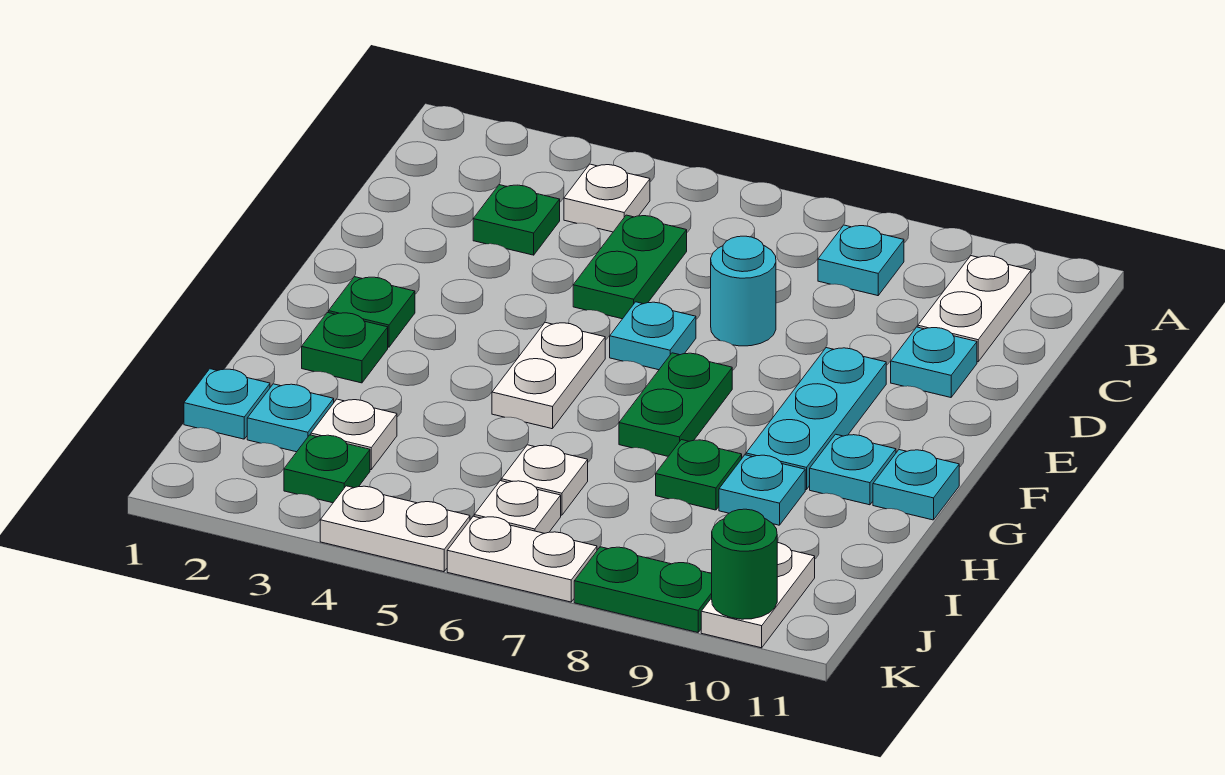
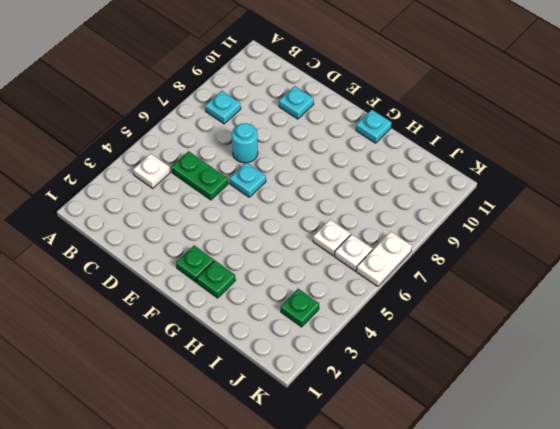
none -> white 1x2 plate [918,256,1031,362]
none -> green 1x1 plate [473,185,560,255]
none -> cyan 1x3 plate [746,348,886,490]

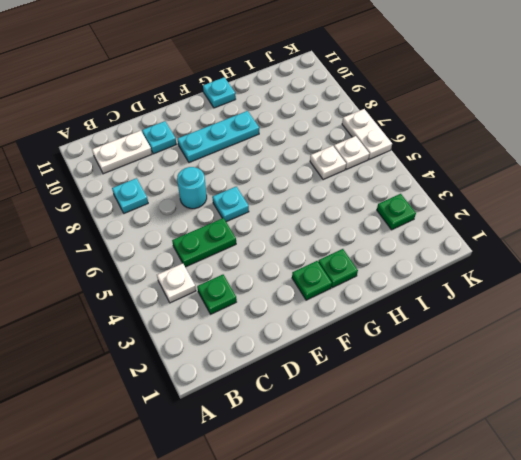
none -> white 1x2 plate [492,322,605,429]
none -> green 1x2 plate [619,353,732,456]
none -> cyan 1x1 plate [810,434,896,505]

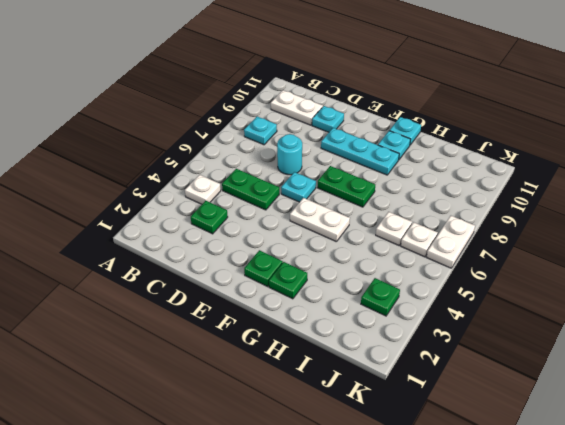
none -> green 1x1 plate [656,440,742,510]
none -> cyan 1x1 plate [719,455,805,525]
none -> cyan 1x1 plate [184,369,270,439]

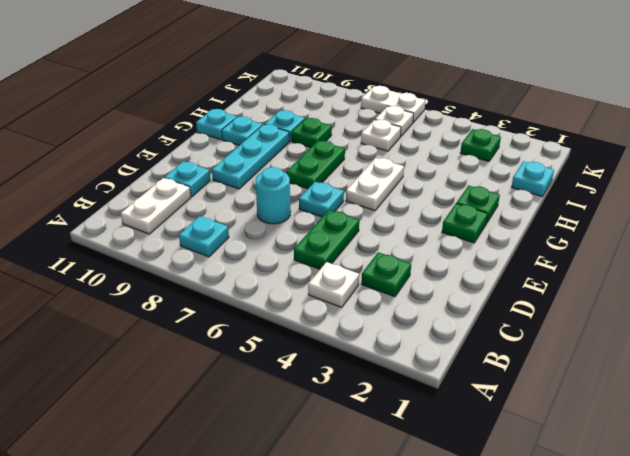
none -> cyan 1x1 plate [247,384,334,452]
none -> white 1x1 plate [311,399,397,470]
none -> white 1x2 plate [701,543,815,648]

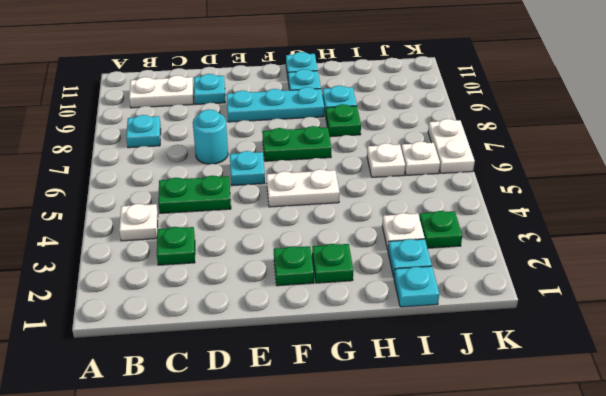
none -> white 1x2 plate [701,543,815,648]
none -> white 1x2 plate [320,486,470,572]
none -> green 1x2 plate [574,547,712,632]

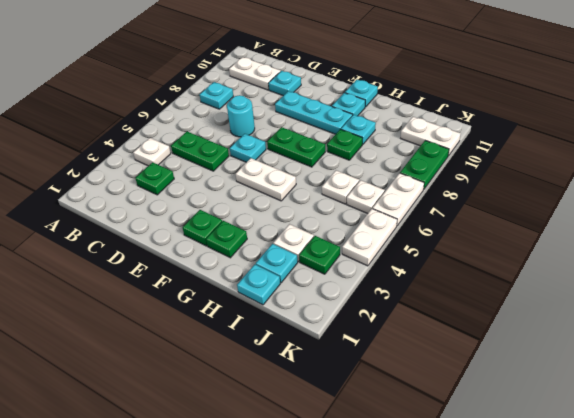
none -> green 1x1 round brick [712,509,777,619]

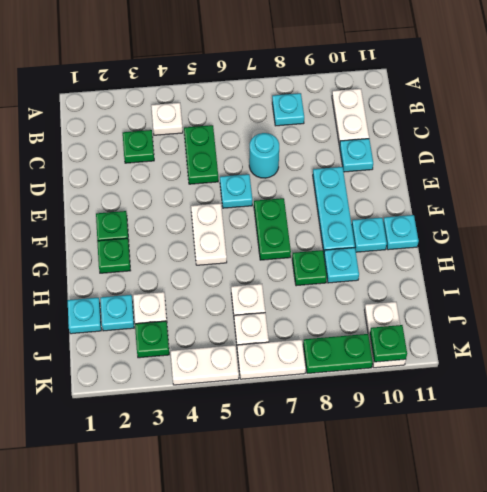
green 1x1 plate [370,325,407,362] -> green 1x1 round brick [712,509,777,619]

